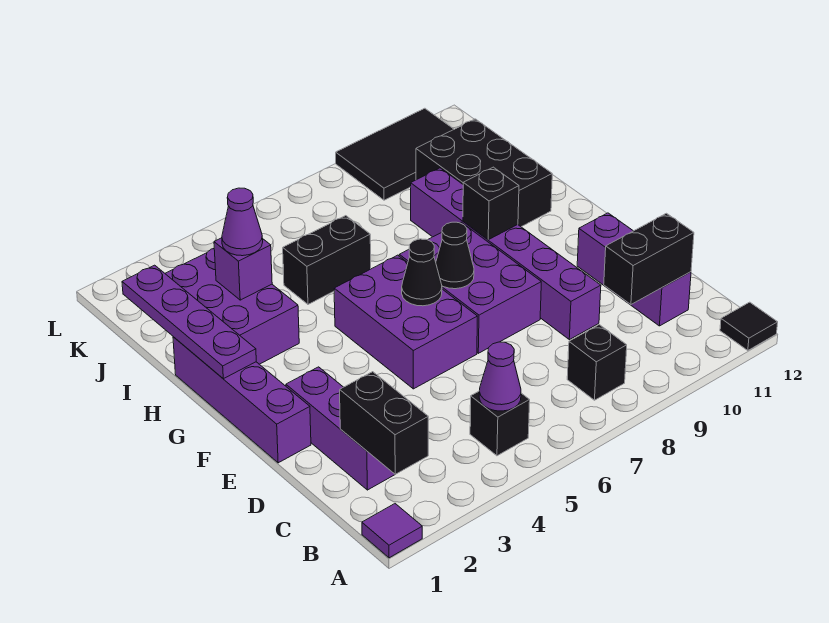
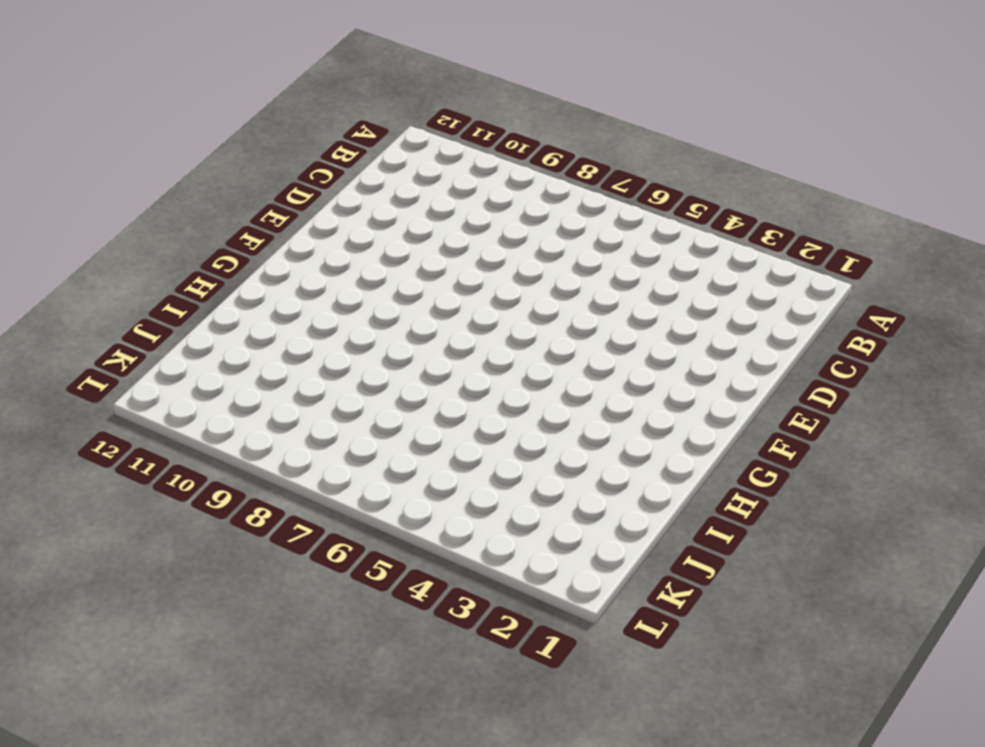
none -> purple 1x1 tile [362,504,422,558]
none -> black 1x1 tile [720,302,778,351]
none -> black 1x1 brick [470,391,530,456]

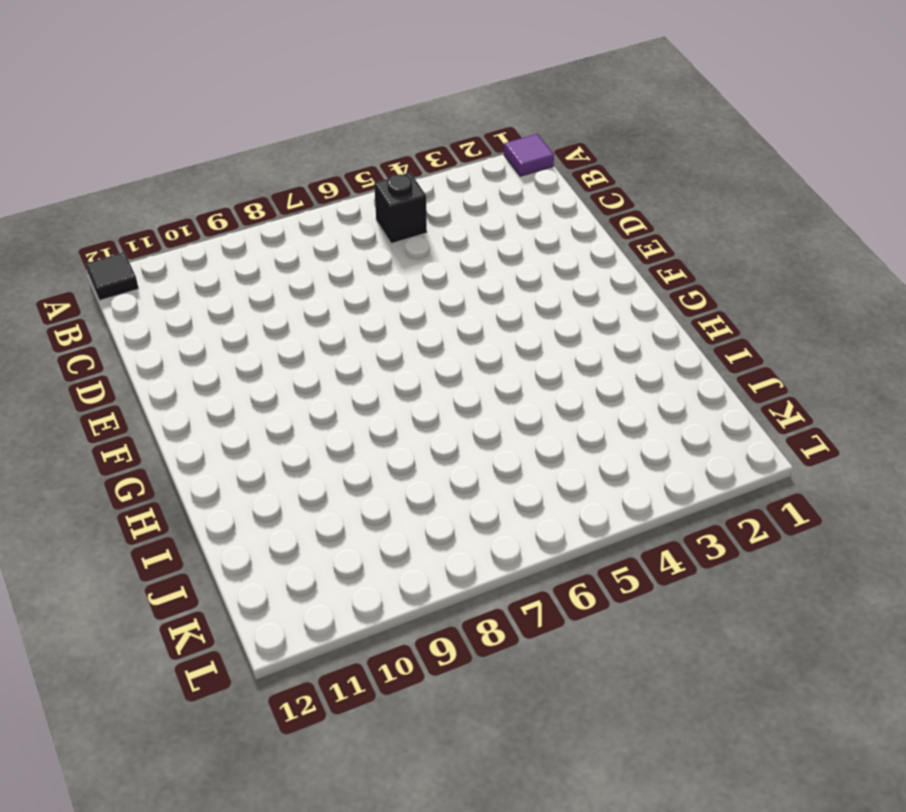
none -> black 1x1 brick [567,325,627,400]
none -> purple 1x3 brick [286,367,395,490]
none -> purple 1x3 brick [577,213,691,326]

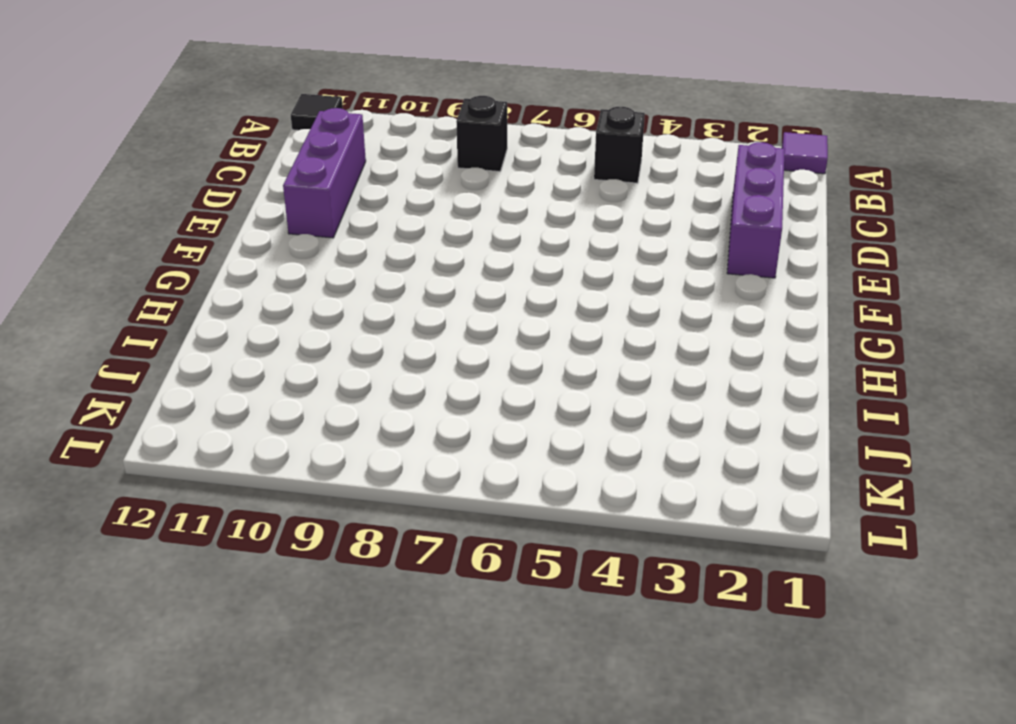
none -> purple 1x6 brick [411,168,601,340]
none -> purple 1x4 brick [173,337,311,463]
none -> purple 2x3 brick [334,255,477,389]

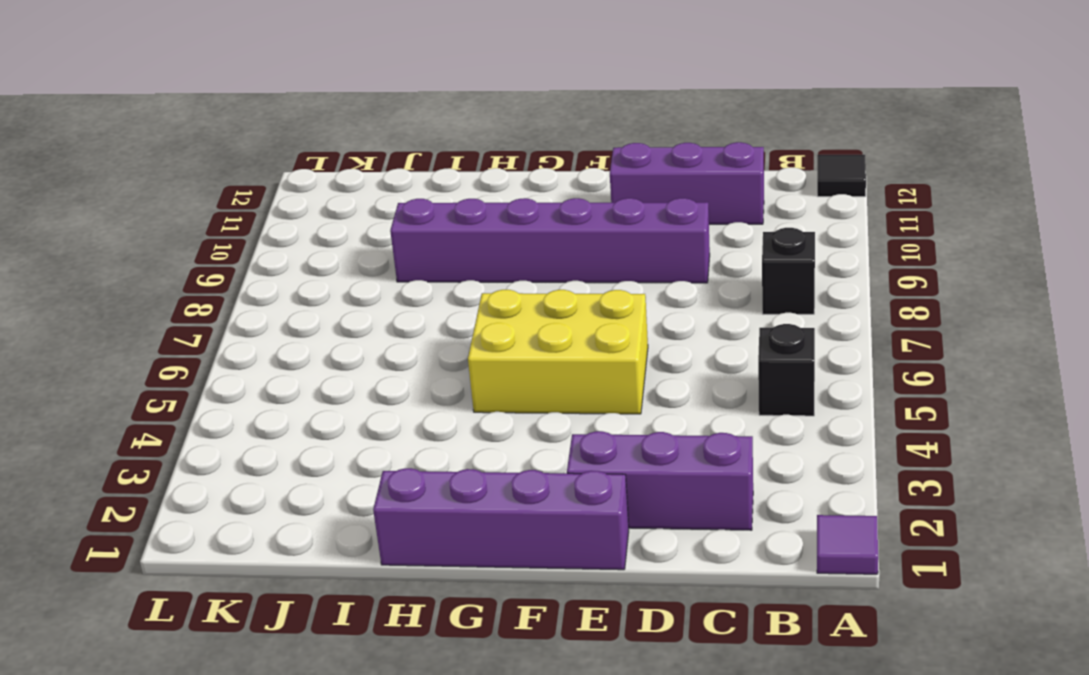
yellow 2x3 brick [468,290,648,414] -> purple 2x3 brick [334,255,477,389]
none -> purple 2x3 brick [399,222,541,353]
none -> purple 2x3 brick [165,248,299,364]
none -> black 2x3 brick [416,119,552,227]

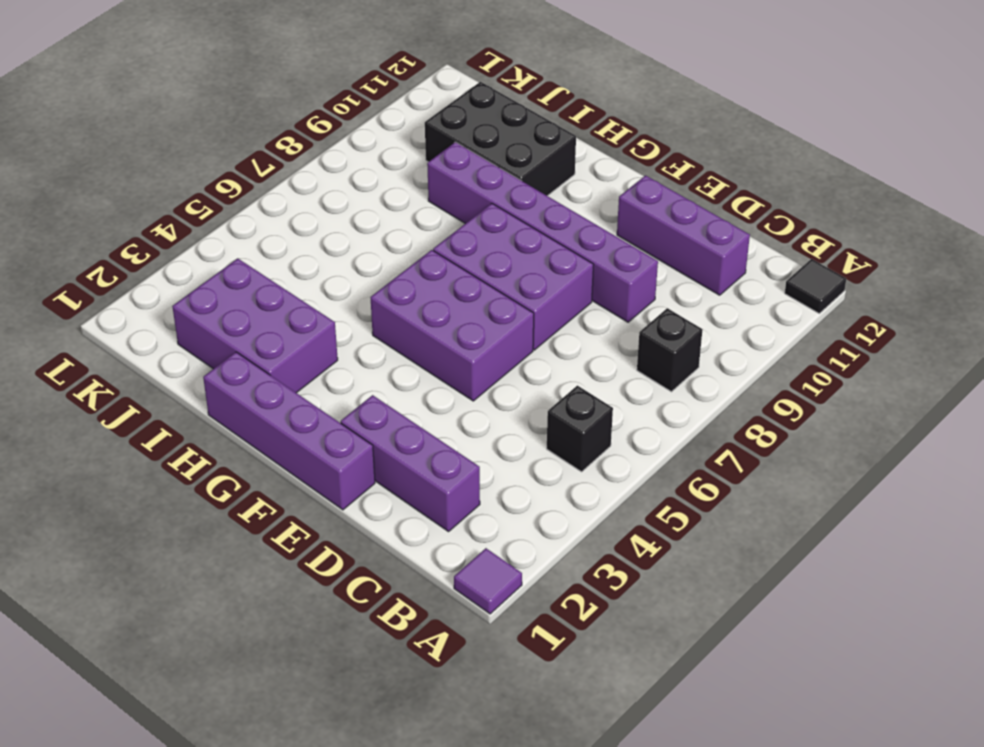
none -> black 1x2 brick [283,216,371,304]
none -> black 2x3 tile [336,108,454,200]
none -> black 1x2 brick [340,372,428,474]

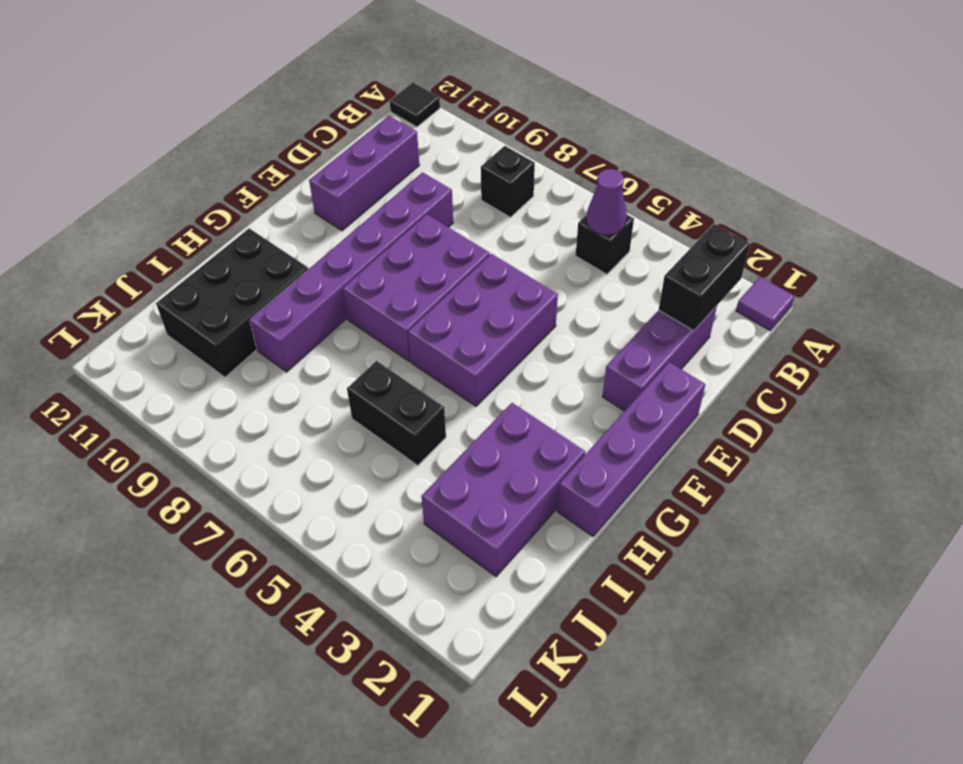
none -> black 2x3 tile [336,108,454,200]
none -> black 1x2 brick [604,213,694,304]
none -> black 1x1 cone [402,239,442,306]

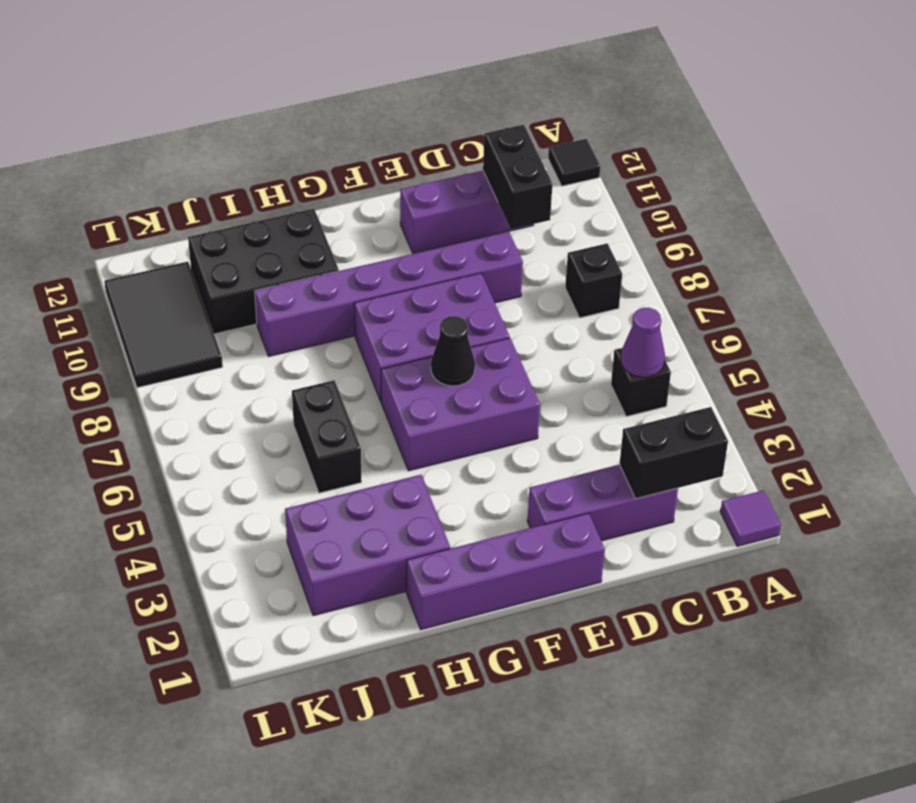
none -> black 1x1 cone [436,222,474,289]
none -> purple 1x4 plate [122,265,256,379]
none -> black 1x1 brick [463,167,519,240]

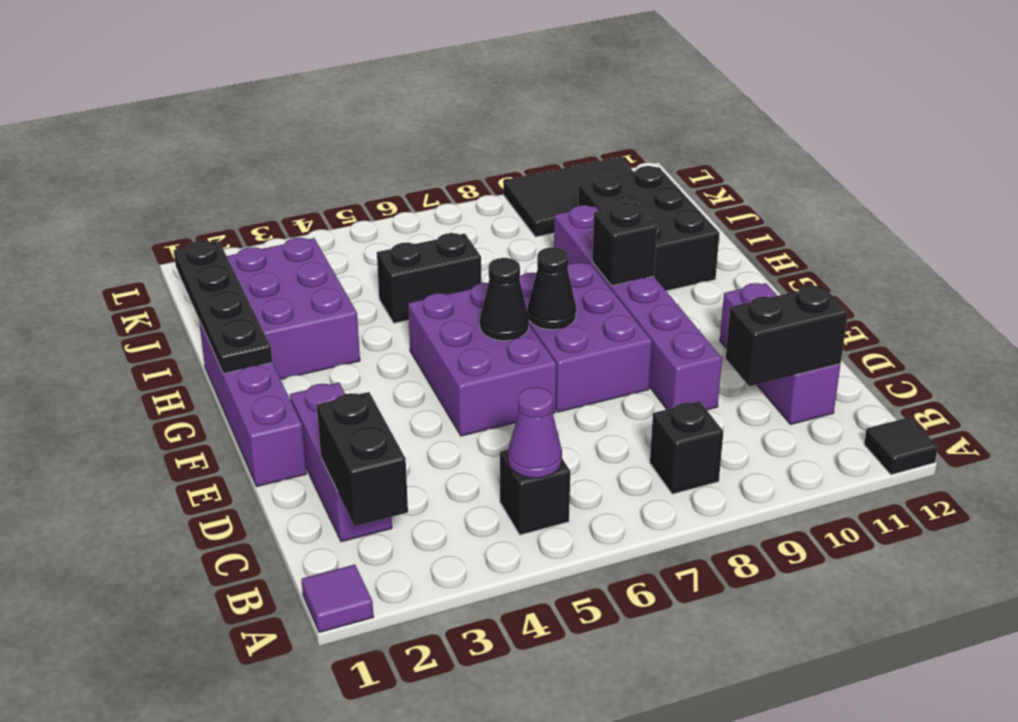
black 1x4 plate [174,240,272,374] -> purple 1x4 plate [122,265,256,379]
none -> purple 1x1 brick [214,238,272,300]
none -> purple 1x1 cone [222,188,263,256]

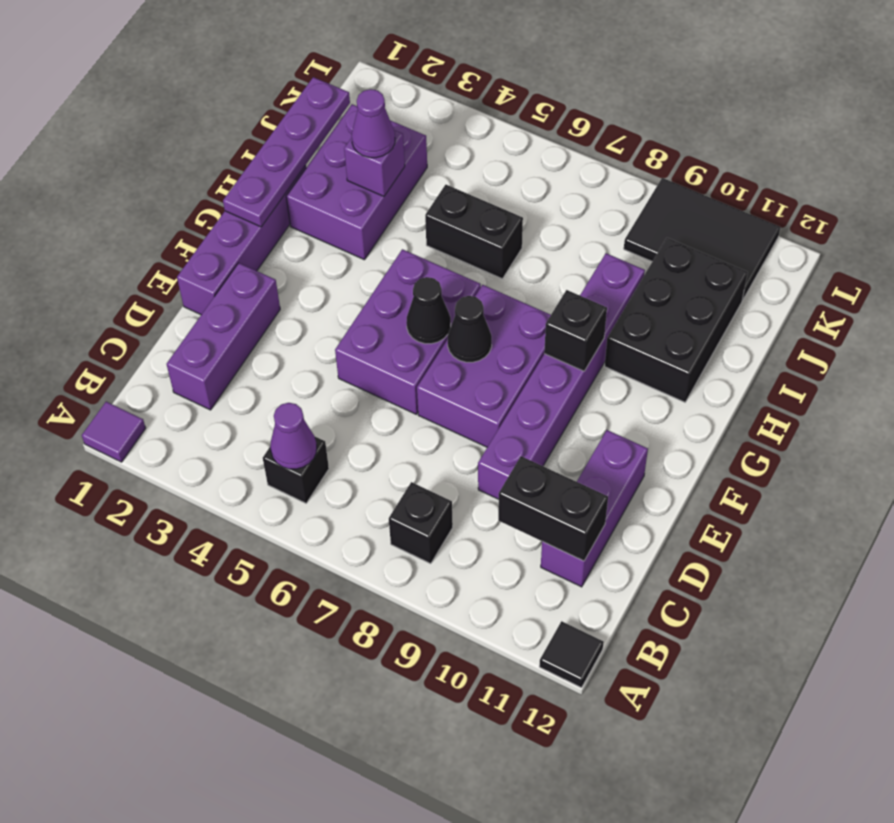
none -> black 1x2 brick [340,372,428,474]

